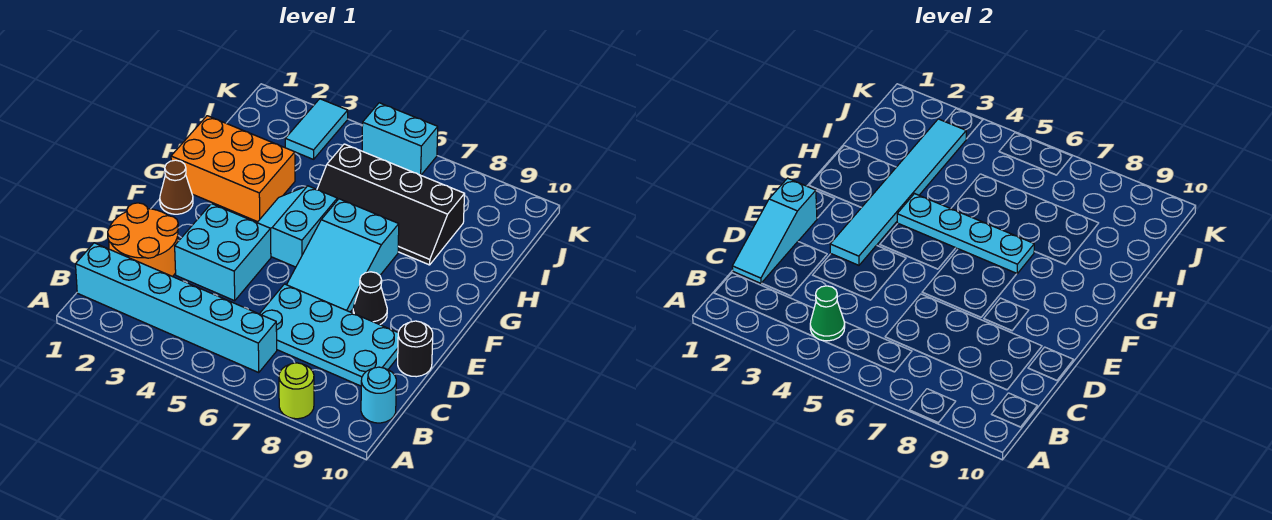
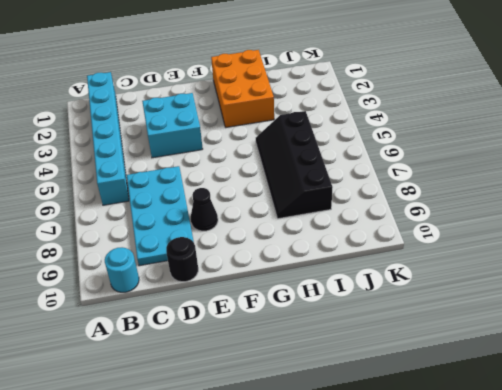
none -> lime 1x1 round brick [279,363,314,419]
none -> orange 2x2 round brick [108,203,178,277]
none -> cyan 2x3 slope [287,199,399,312]

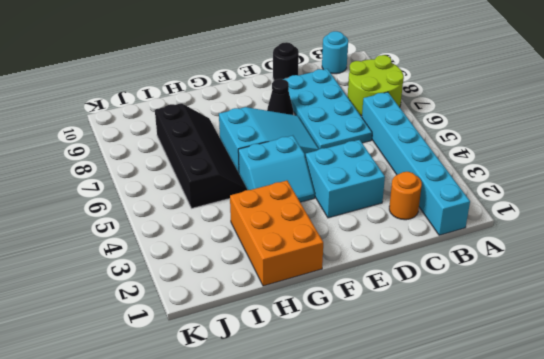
lime 2x2 round brick [348,55,404,116] -> lime 1x1 round brick [279,363,314,419]
orange 1x1 round brick [389,172,422,220] -> orange 2x2 round brick [108,203,178,277]
none -> brown 1x1 cone [160,160,193,214]
none -> cyan 1x2 tile [285,99,348,159]
none -> cyan 1x2 brick [362,103,438,175]

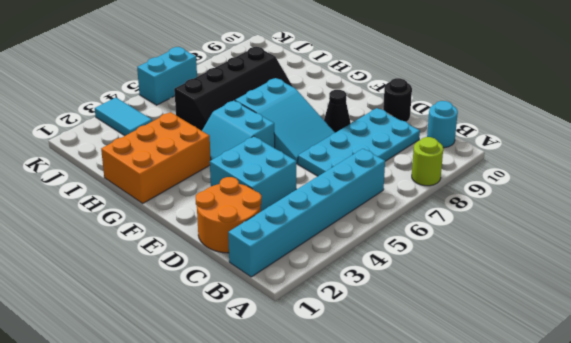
none -> brown 1x1 cone [160,160,193,214]
none -> green 1x1 cone [810,286,845,341]
none -> cyan 1x3 slope [732,178,817,283]

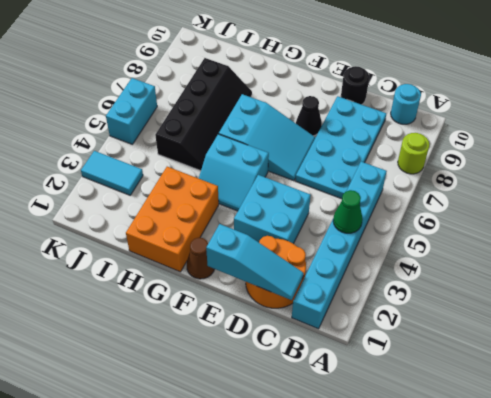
none -> cyan 1x6 tile [830,119,966,265]
none -> cyan 1x4 plate [897,194,1034,274]

